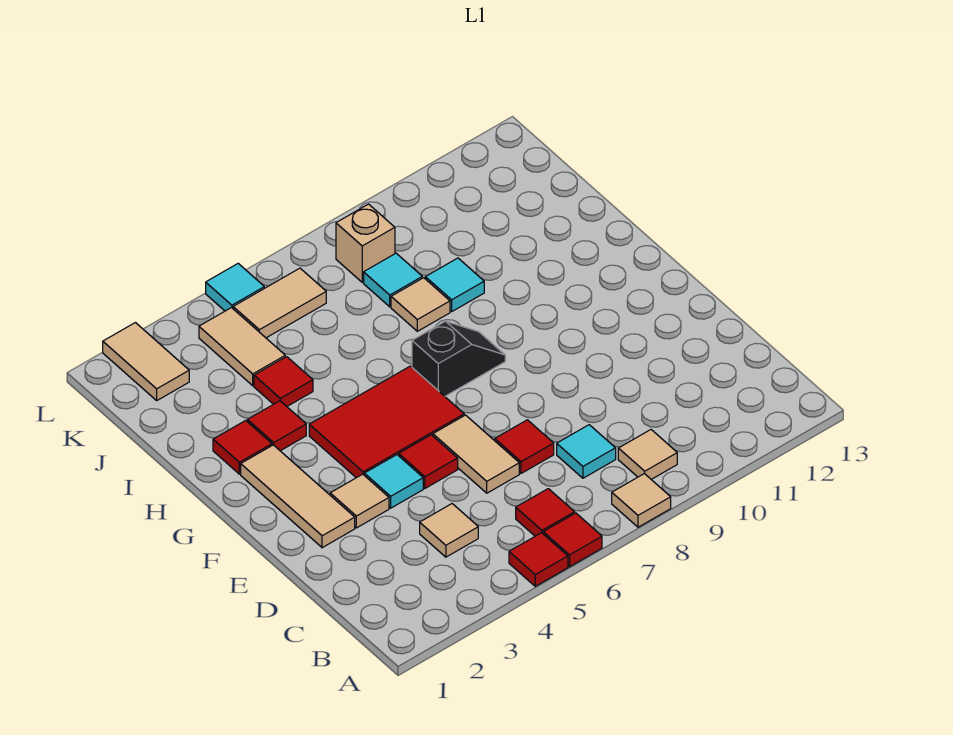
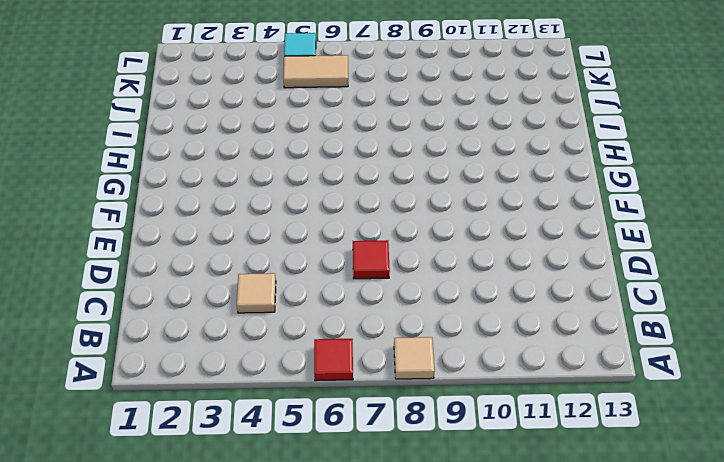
none -> red 1x1 tile [509,533,568,586]
none -> red 1x1 tile [516,489,575,536]
none -> tan 1x1 tile [618,430,677,479]

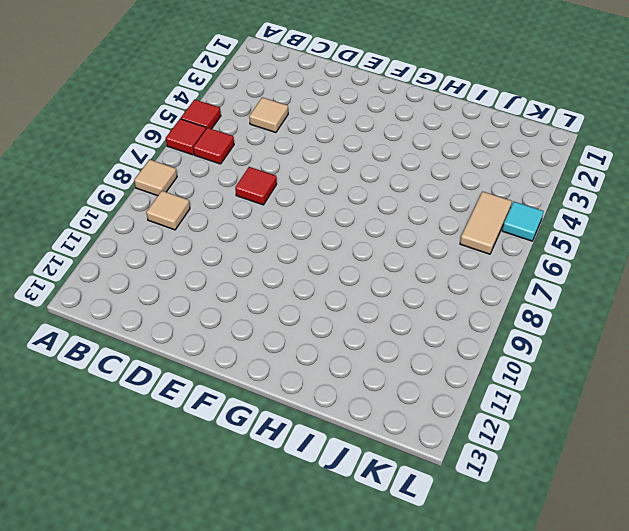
none -> cyan 1x1 tile [557,425,616,478]
none -> tan 1x2 tile [433,415,519,493]
none -> tan 1x3 tile [241,445,355,548]

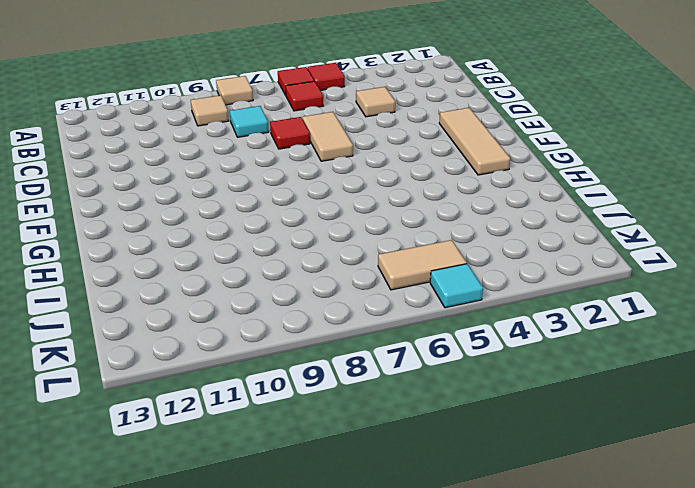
none -> tan 1x1 tile [330,474,389,528]
none -> cyan 1x1 tile [364,455,423,508]
none -> red 1x1 tile [399,435,458,488]

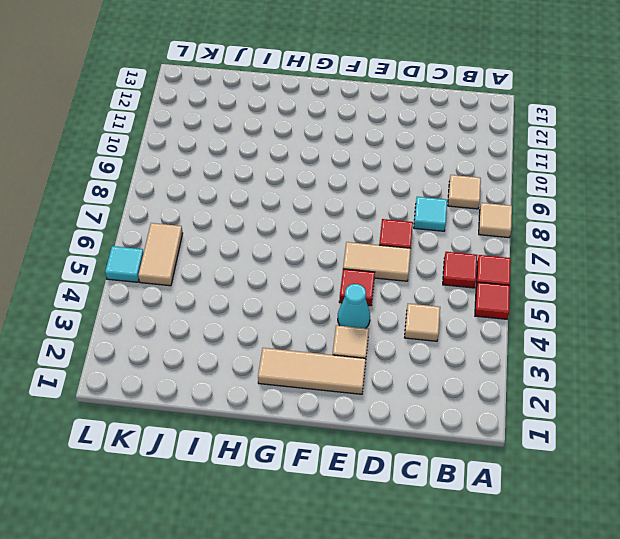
cyan 1x1 cone [338,284,370,328] -> cyan 1x1 tile [364,455,423,508]
none -> red 2x3 tile [309,366,464,478]
none -> black 1x2 slope [412,321,505,396]
none -> red 1x1 tile [213,421,272,474]

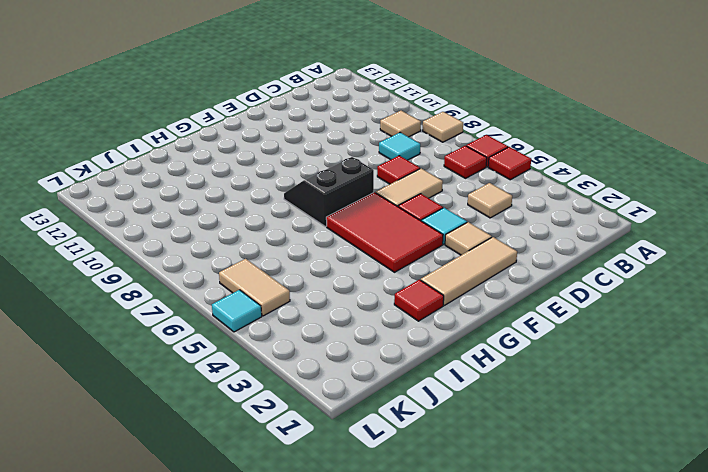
black 2x2 slope [284,157,374,227] -> black 1x2 slope [412,321,505,396]
none -> red 1x1 tile [247,401,306,451]
none -> red 1x1 tile [254,357,313,406]
none -> tan 1x1 tile [391,278,450,331]

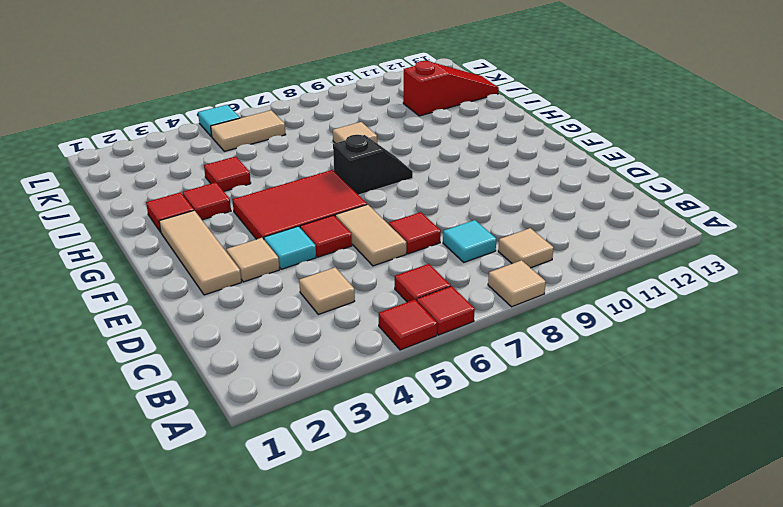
red 1x3 slope [403,61,499,116] -> none
none -> cyan 1x1 tile [425,258,484,311]
none -> tan 1x2 tile [199,308,285,386]
none -> cyan 1x1 tile [364,253,422,307]

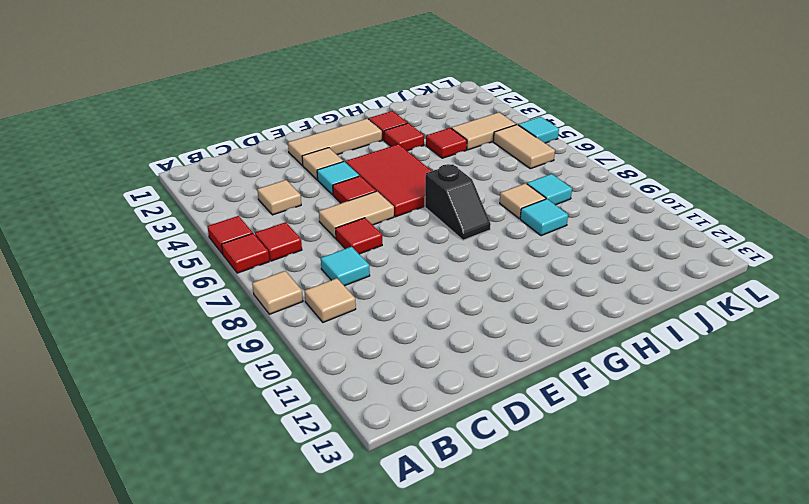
none -> tan 1x2 tile [103,323,189,400]
none -> tan 1x1 brick [336,204,395,282]

